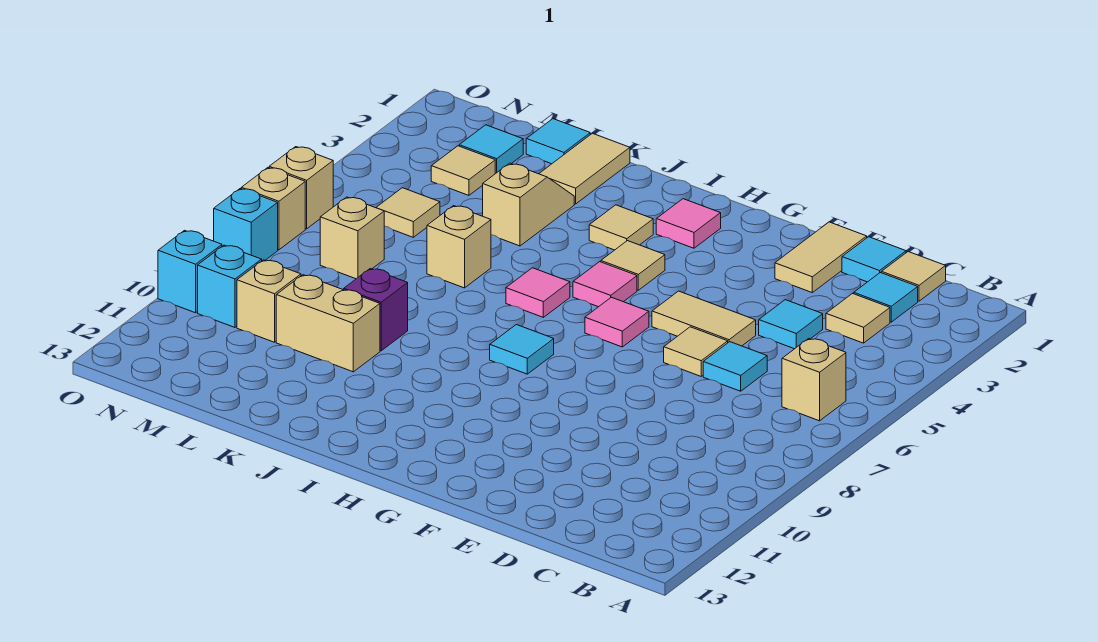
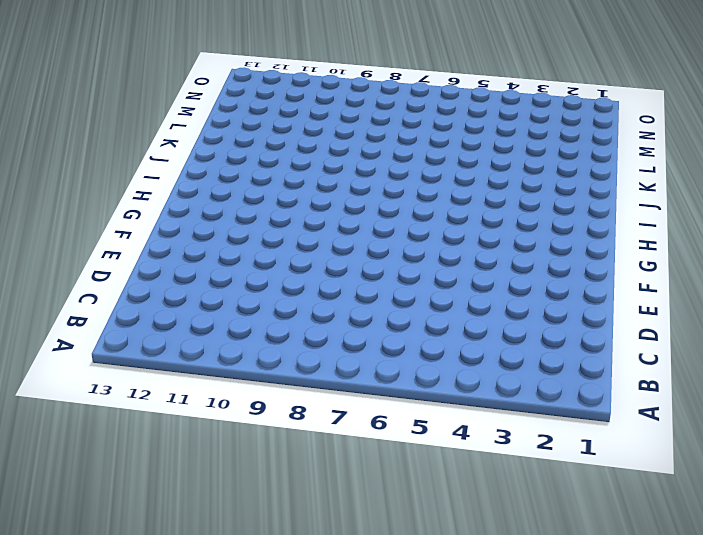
none -> tan 1x1 brick [782,338,846,421]
none -> tan 1x1 tile [882,252,946,301]
none -> cyan 1x1 tile [854,273,918,322]
none -> tan 1x1 tile [826,294,890,343]

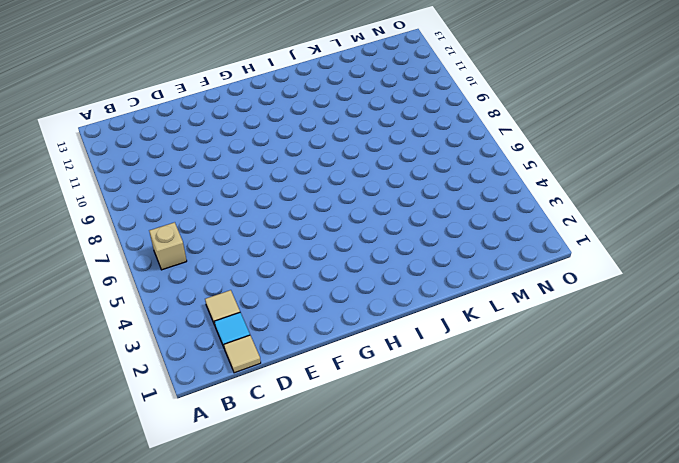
none -> cyan 1x1 tile [842,237,906,282]
none -> cyan 1x1 tile [759,300,823,349]
none -> cyan 1x1 tile [703,342,767,391]
none -> tan 1x2 tile [775,222,867,292]

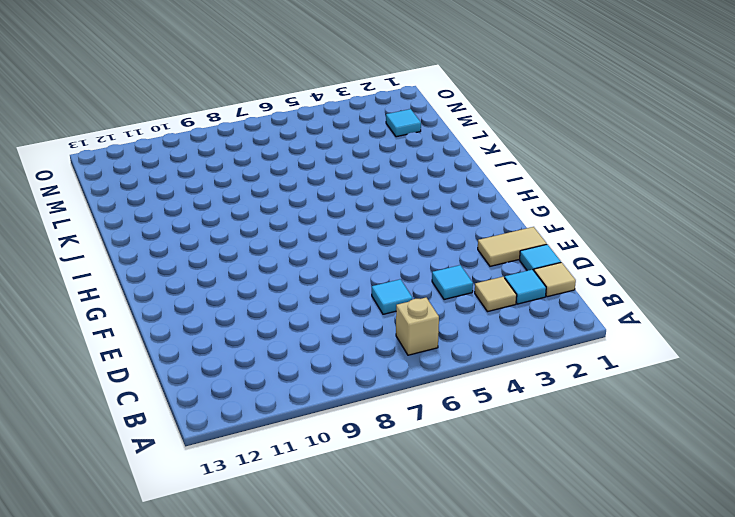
none -> tan 1x2 tile [652,291,756,346]
none -> tan 1x1 tile [664,327,728,376]
none -> pink 1x1 tile [585,297,649,347]
none -> pink 1x1 tile [656,199,721,248]

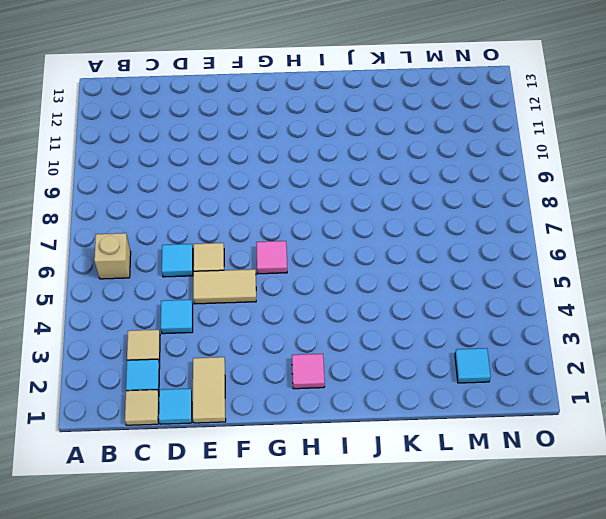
none -> tan 1x1 tile [601,241,665,290]
none -> pink 1x1 tile [573,262,637,307]
none -> cyan 1x1 tile [490,325,554,374]
none -> tan 1x1 tile [589,205,653,250]

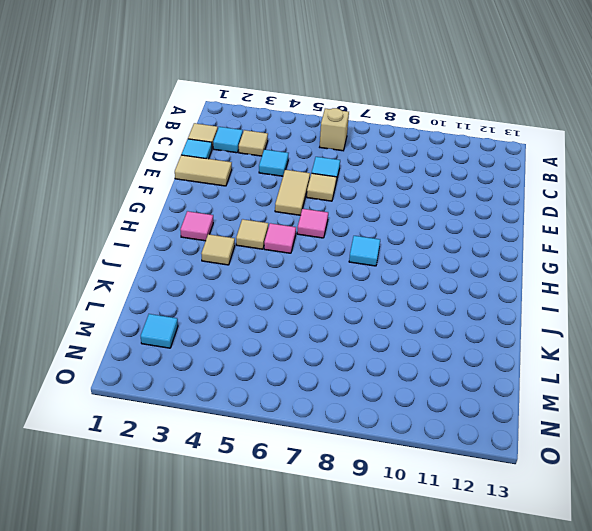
none -> pink 1x1 tile [506,268,570,317]
none -> tan 1x2 tile [539,133,630,204]
none -> tan 1x2 slope [483,163,574,246]
none -> tan 1x1 brick [427,206,491,288]

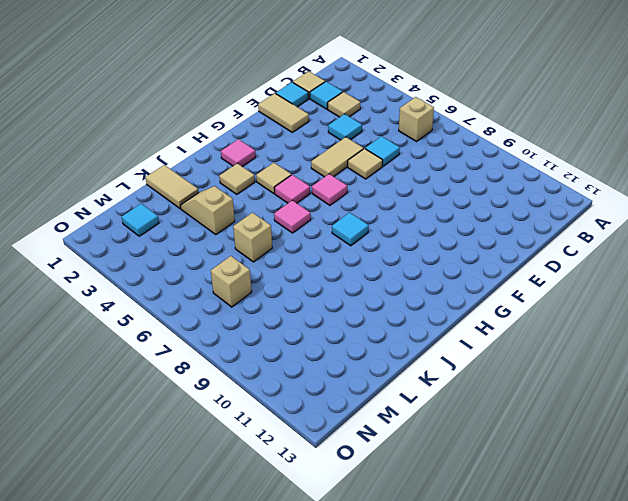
none -> purple 1x1 brick [344,269,408,351]
none -> tan 1x2 brick [276,275,380,372]
none -> cyan 1x1 tile [526,119,590,164]
none -> tan 1x1 tile [431,146,495,195]

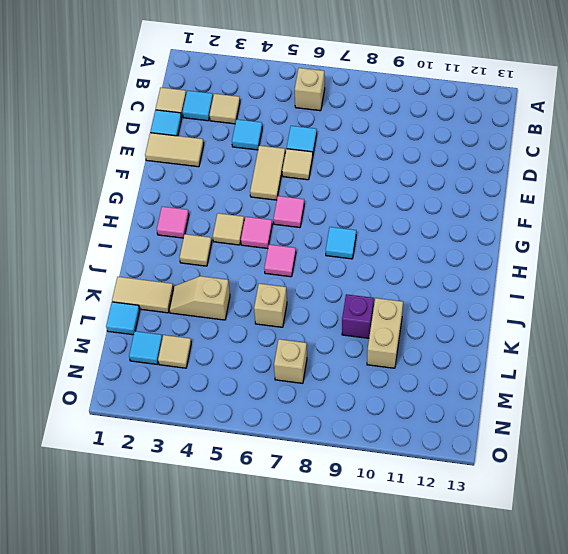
none -> tan 1x1 tile [376,188,440,237]
none -> tan 1x1 brick [237,260,301,342]
none -> cyan 1x1 brick [198,245,262,327]
none -> tan 1x1 brick [269,147,333,229]

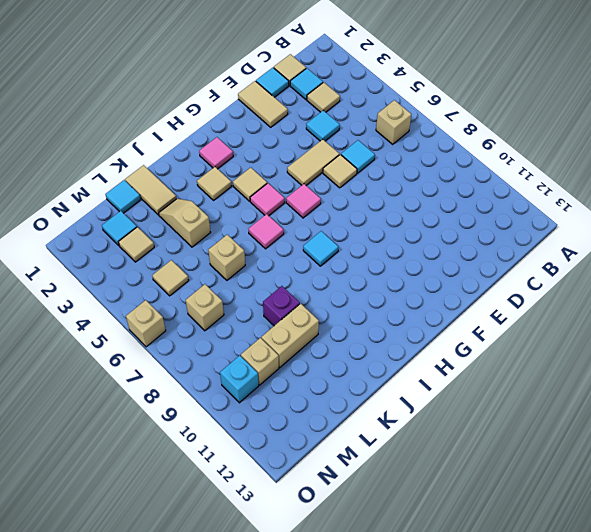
none -> tan 1x1 brick [241,168,305,250]
none -> cyan 1x1 brick [214,189,278,261]
none -> cyan 1x1 brick [158,230,222,313]

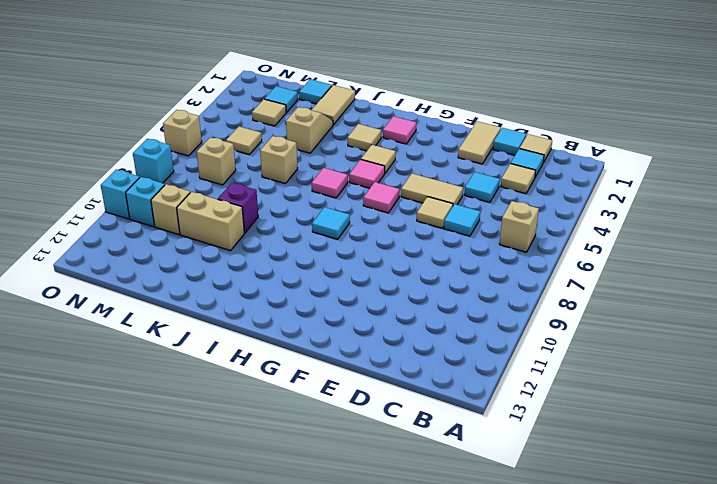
none -> tan 1x1 brick [241,168,305,250]

